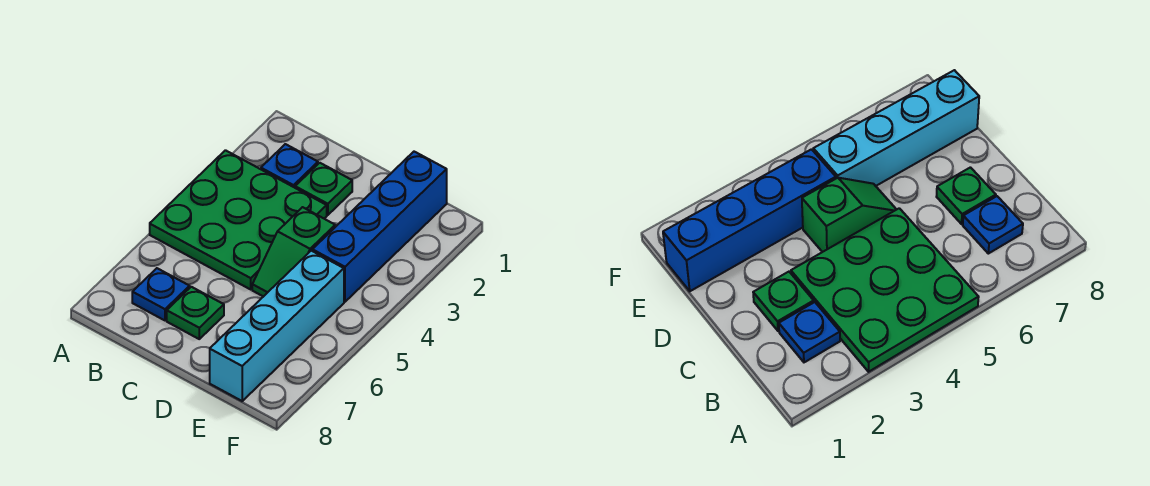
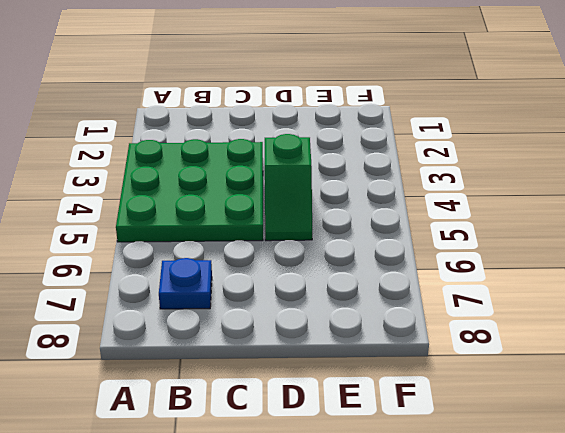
none -> blue 1x1 plate [261,144,318,188]
none -> green 1x1 plate [295,163,352,215]

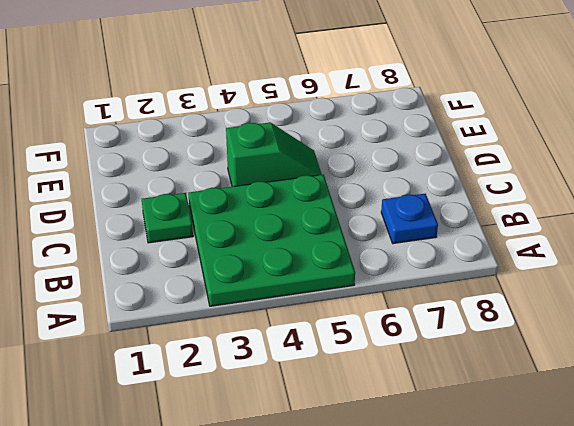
none -> blue 1x1 plate [261,144,318,188]
none -> green 1x1 plate [167,287,224,339]

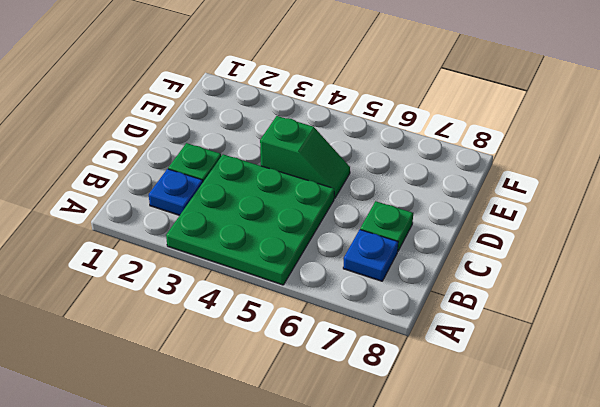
none -> blue 1x4 brick [312,152,447,302]
none -> cyan 1x4 brick [210,251,344,401]

